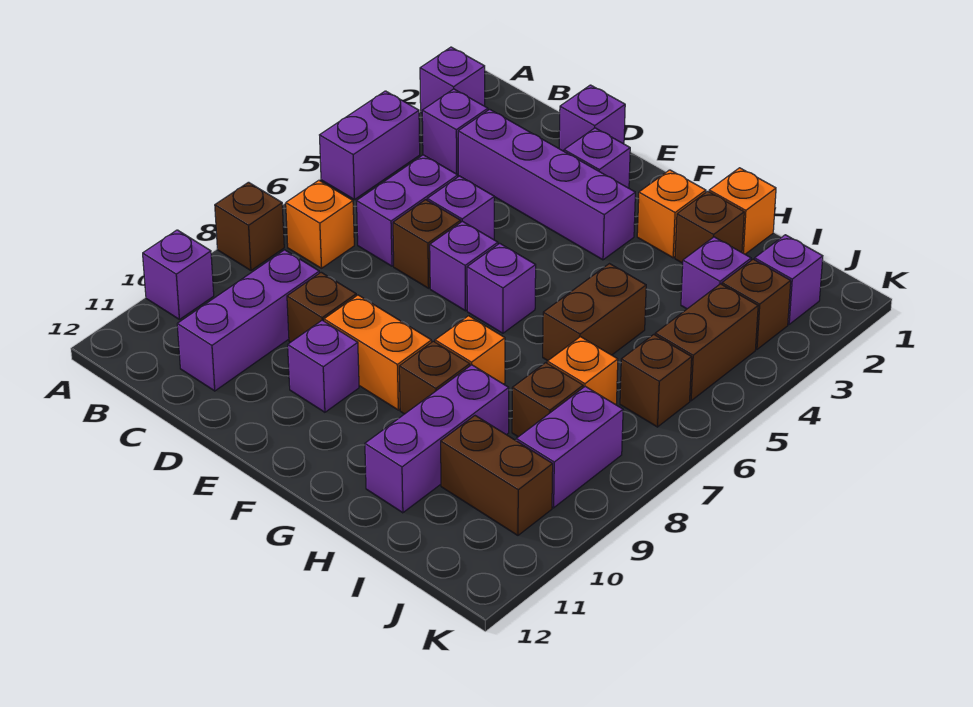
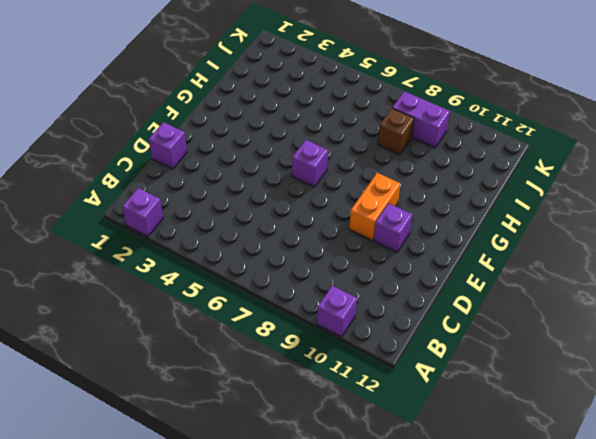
none -> purple 1x2 brick [320,91,420,200]
none -> brown 1x1 brick [215,182,284,270]
none -> purple 1x1 brick [422,89,488,174]
none -> orange 1x1 brick [286,180,354,268]

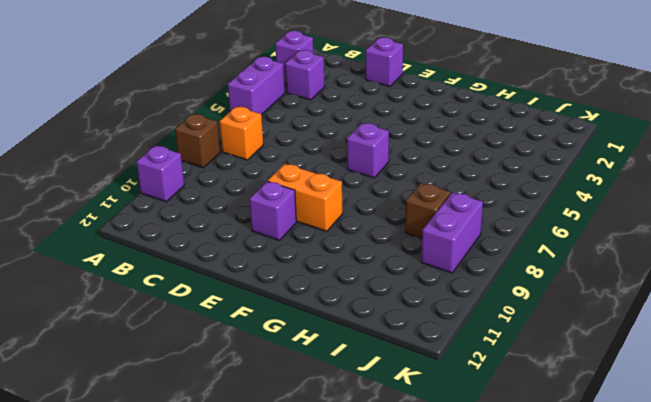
none -> purple 1x4 brick [458,109,635,260]
none -> purple 1x2 brick [357,155,458,266]
none -> purple 1x3 brick [177,250,319,391]
none -> purple 1x1 brick [427,176,494,240]

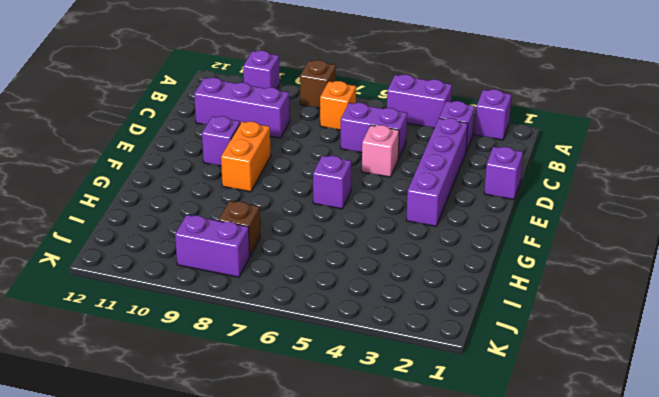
pink 1x1 brick [362,125,399,177] -> purple 1x1 brick [427,176,494,240]
none -> brown 1x1 brick [393,200,461,288]
none -> brown 1x1 brick [287,272,356,342]
none -> purple 1x1 brick [564,128,630,188]
none -> purple 1x1 brick [430,221,498,311]

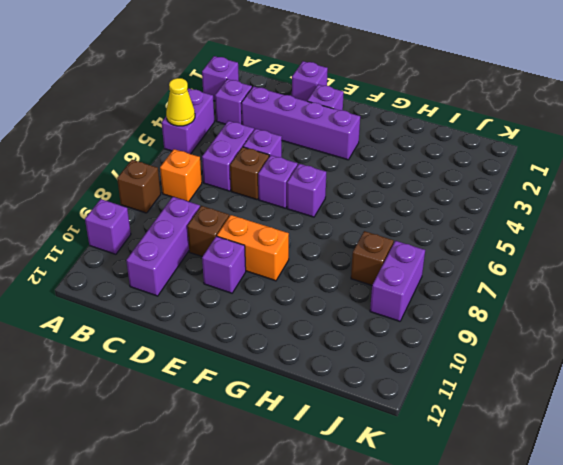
yellow 1x1 cone [166,78,195,126] -> none
none -> orange 1x1 brick [637,170,706,258]
none -> orange 1x1 brick [435,316,505,384]
none -> brown 1x1 brick [399,341,470,414]
none -> orange 1x1 brick [709,168,776,254]

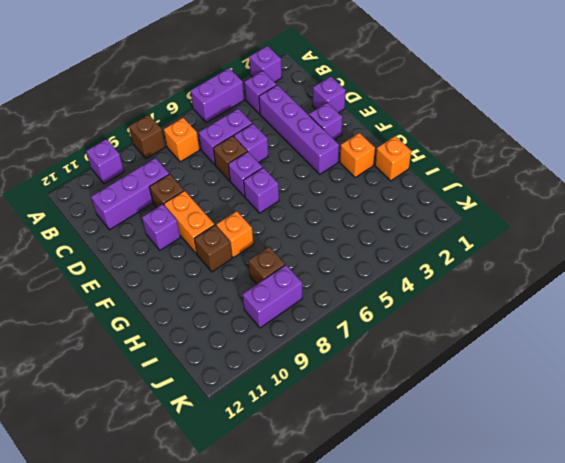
none -> brown 1x1 brick [675,191,744,263]
none -> brown 1x2 brick [543,264,646,361]
none -> purple 1x3 brick [365,365,509,513]
none -> purple 1x1 brick [681,237,751,309]

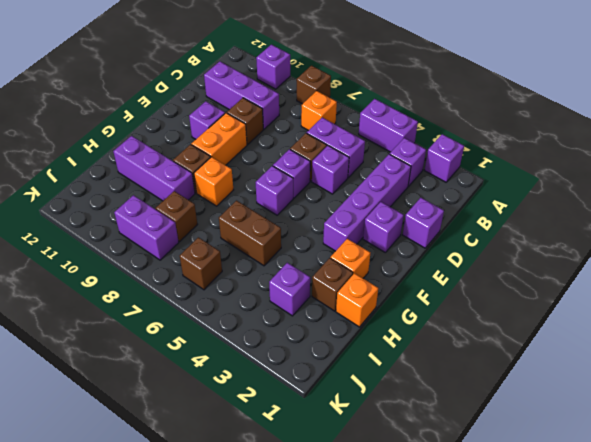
none -> orange 1x1 brick [547,337,618,405]
none -> brown 1x2 brick [441,416,553,535]
none -> purple 1x1 brick [755,235,823,324]
none -> brown 1x1 brick [722,259,791,350]

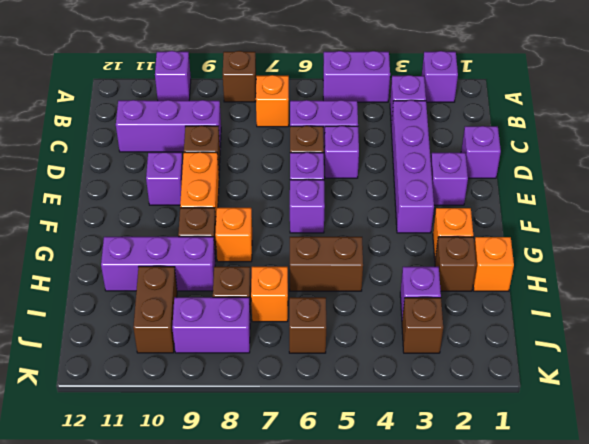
none -> purple 1x1 brick [755,235,823,324]
none -> brown 1x2 brick [655,284,758,401]

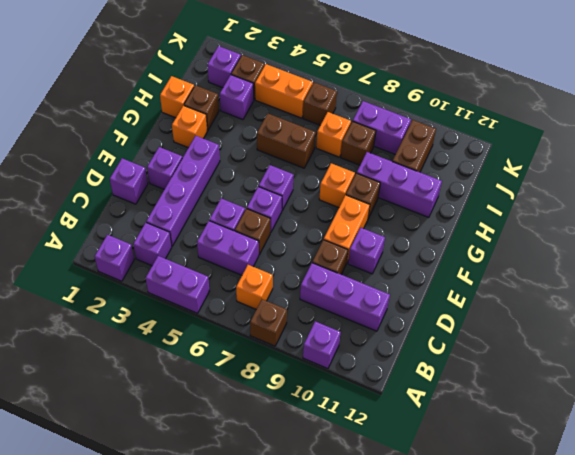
orange 1x2 brick [255,64,313,118] -> brown 1x2 brick [655,284,758,401]

